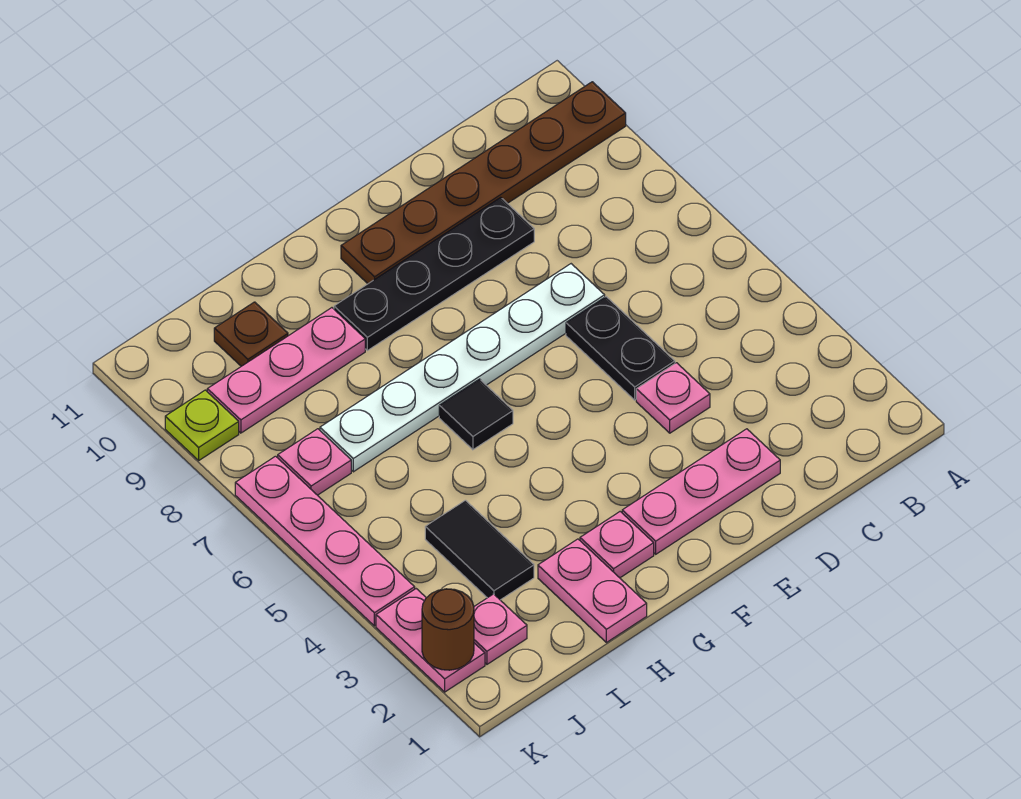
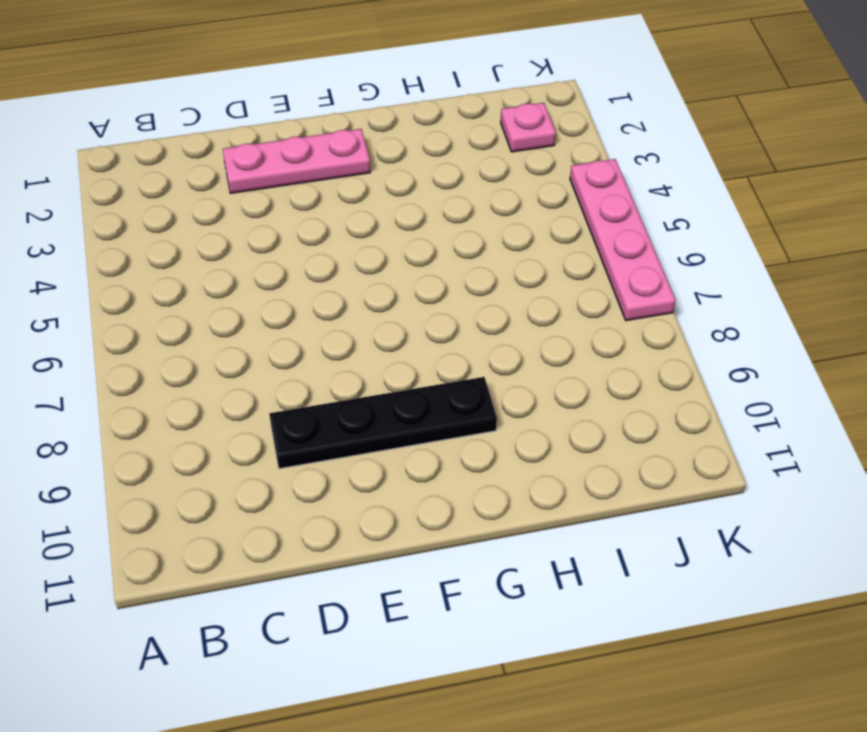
none -> brown 1x6 plate [341,82,626,284]
none -> pink 1x1 plate [636,363,710,433]
none -> black 1x2 plate [566,297,675,400]

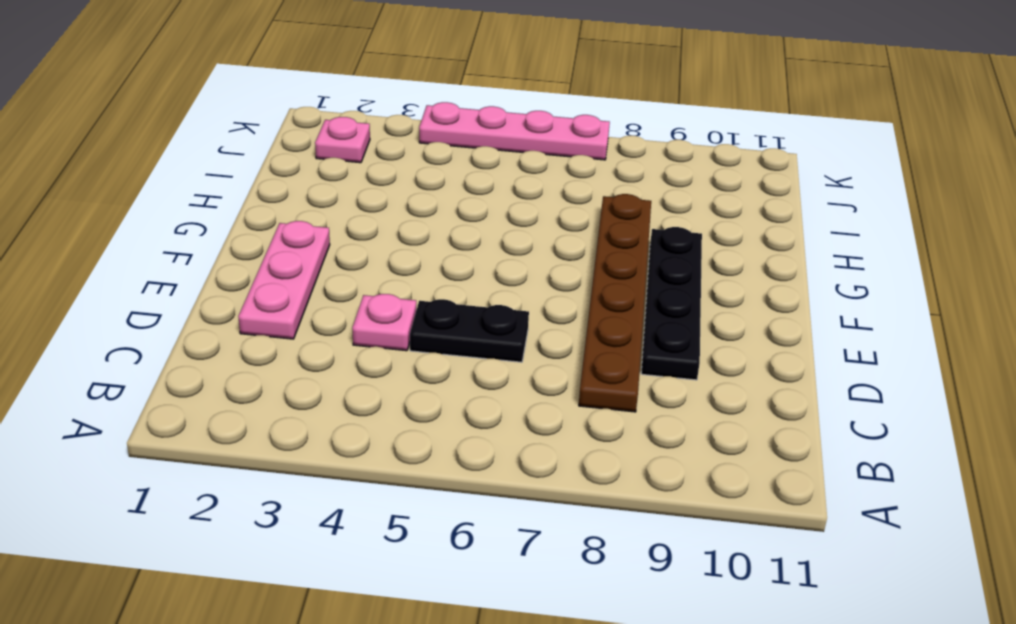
brown 1x6 plate [579,194,651,412] -> brown 1x6 plate moved to [341,82,626,284]
none -> white 1x6 plate [320,264,605,472]
none -> pink 1x1 plate [580,512,654,578]
none -> black 1x1 tile [439,379,513,450]

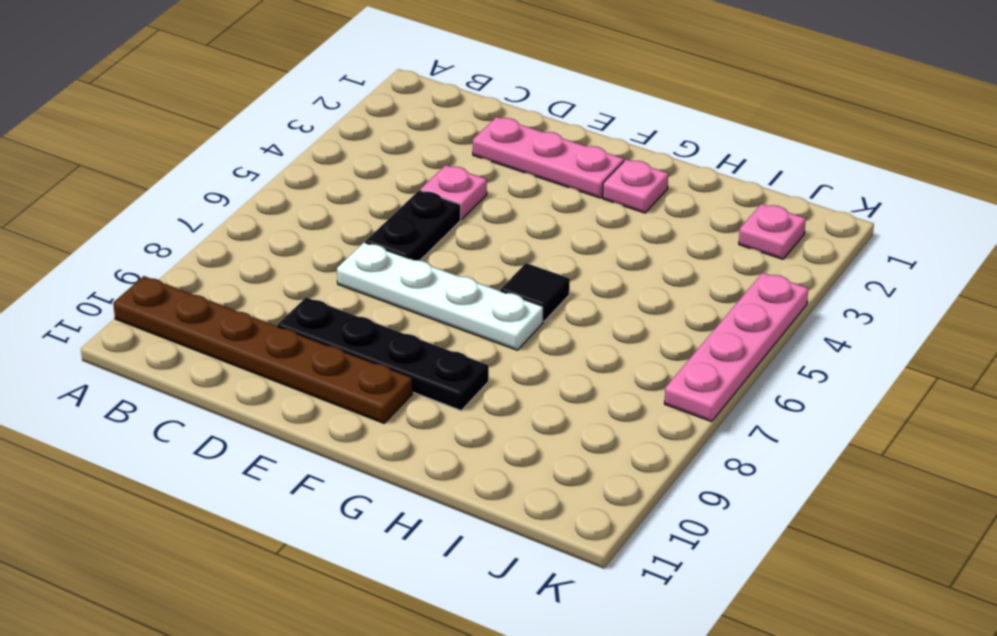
white 1x4 plate [337,242,543,350] -> white 1x6 plate [320,264,605,472]
none -> pink 1x2 plate [538,539,647,643]
none -> pink 1x3 plate [207,308,365,433]
none -> black 1x2 tile [425,500,534,600]

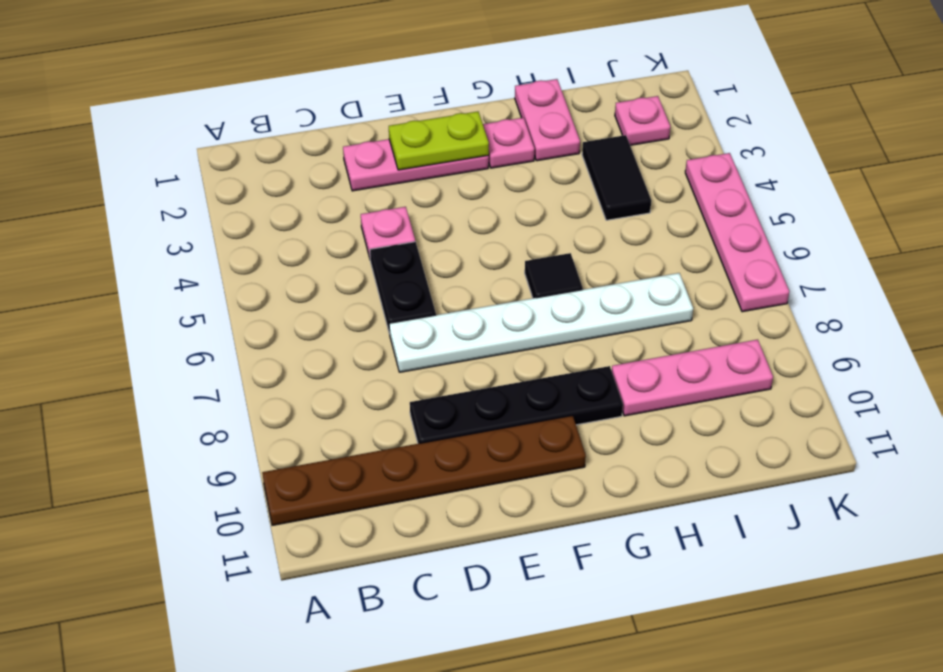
lime 1x2 plate [389,112,489,170] -> none
none -> brown 1x1 plate [214,302,288,366]
none -> pink 1x1 plate [278,429,351,495]
none -> pink 1x2 plate [376,589,485,692]

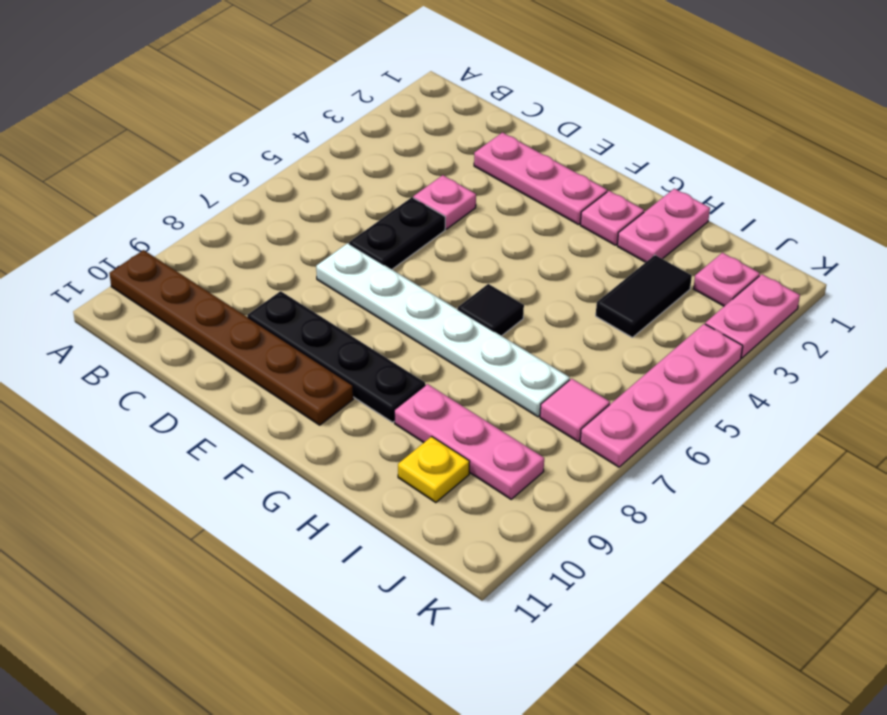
yellow 1x1 plate [398,436,470,503] -> brown 1x1 plate [214,302,288,366]
pink 1x1 tile [540,379,610,442] -> pink 1x1 plate [278,429,351,495]
none -> lime 1x1 plate [165,390,239,460]
none -> brown 1x1 round brick [422,589,474,670]

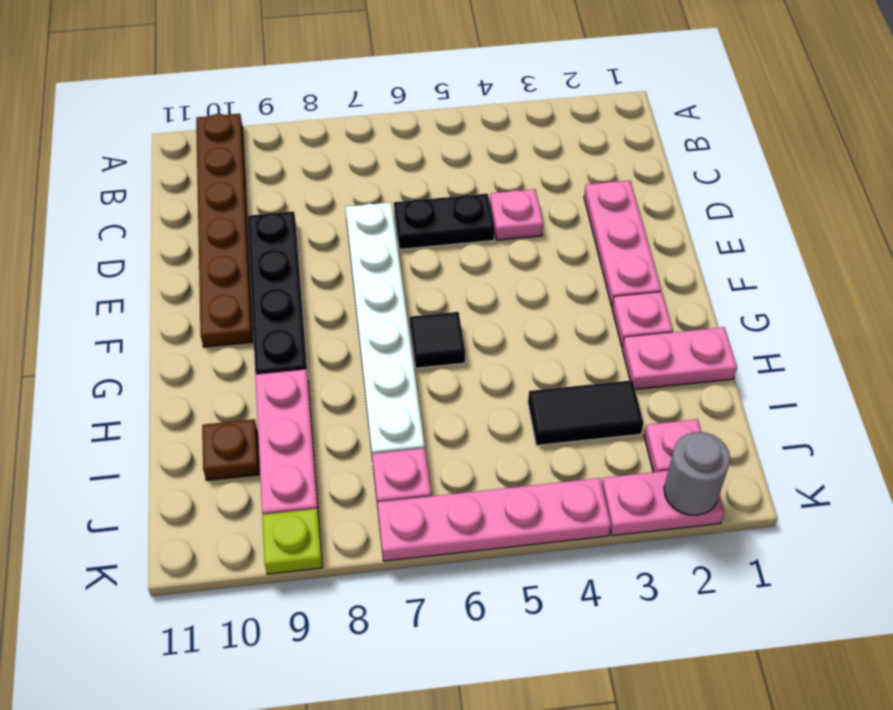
grey 1x1 round brick [664,432,730,515] -> brown 1x1 round brick [422,589,474,670]

